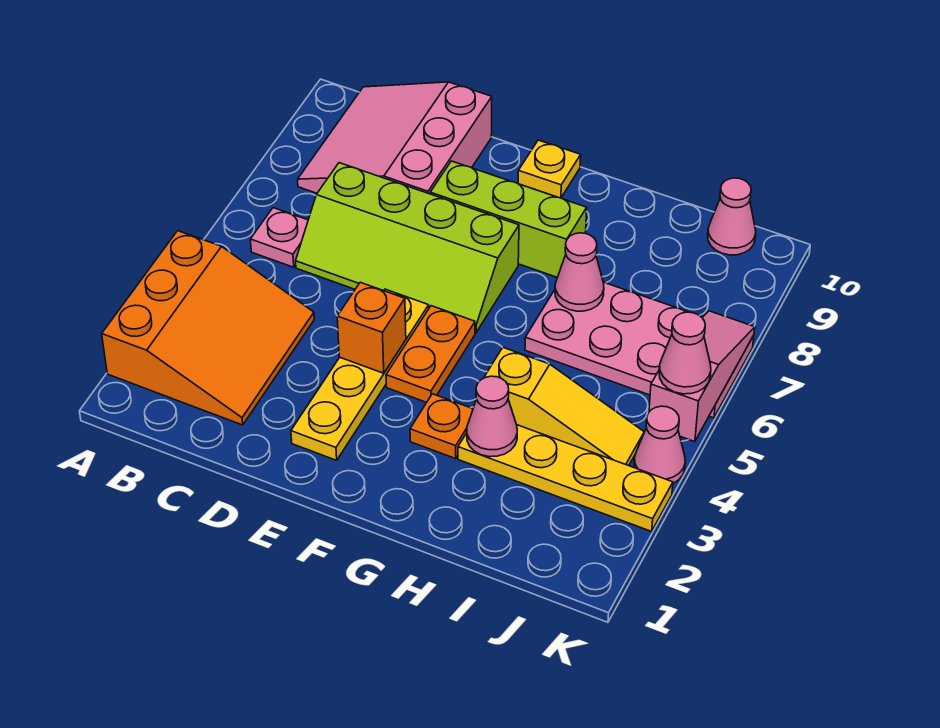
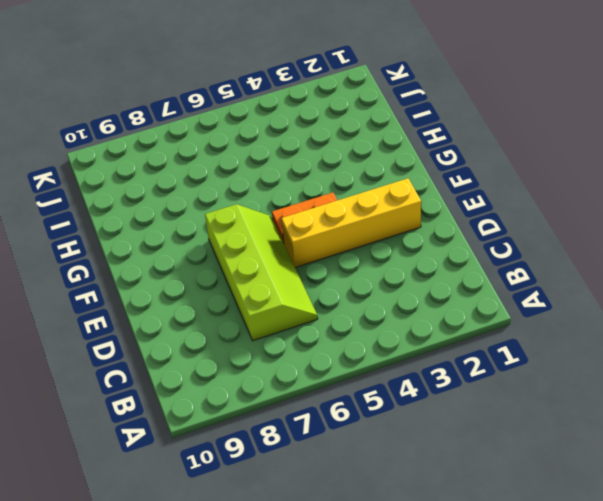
yellow 1x4 brick [282,178,421,267] -> yellow 1x4 plate [291,289,429,460]
none -> orange 3x3 slope [102,231,314,425]
none -> pink 1x1 plate [250,208,308,267]
none -> pink 3x3 slope [298,82,492,194]

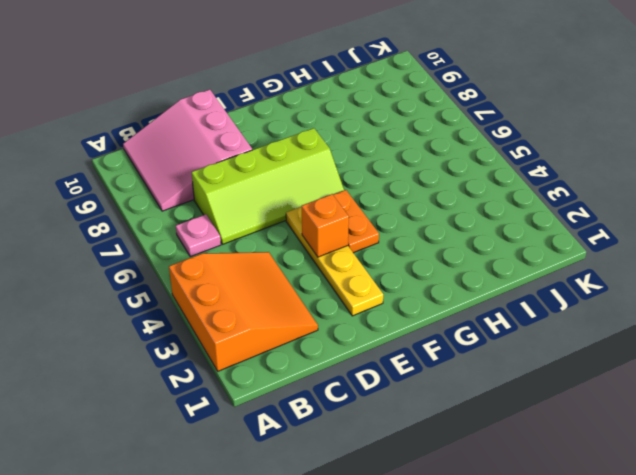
none -> lime 1x3 brick [430,161,587,277]
none -> yellow 1x1 plate [518,140,581,198]
none -> orange 1x1 plate [410,394,473,459]

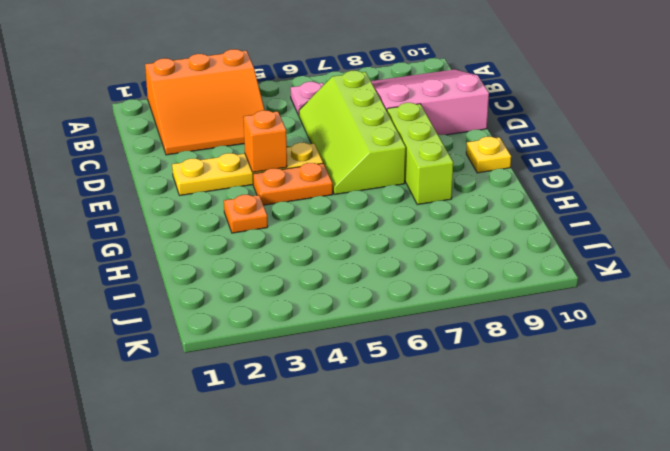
none -> yellow 1x4 plate [458,425,673,531]
none -> yellow 1x3 slope [484,348,644,466]
none -> pink 2x4 plate [525,282,754,418]

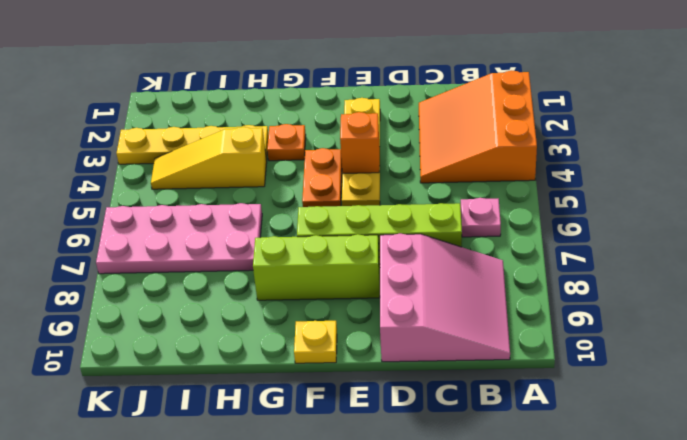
none -> pink 1x1 cone [708,178,756,255]
none -> pink 1x1 cone [634,406,685,483]
none -> pink 1x1 cone [467,376,517,457]

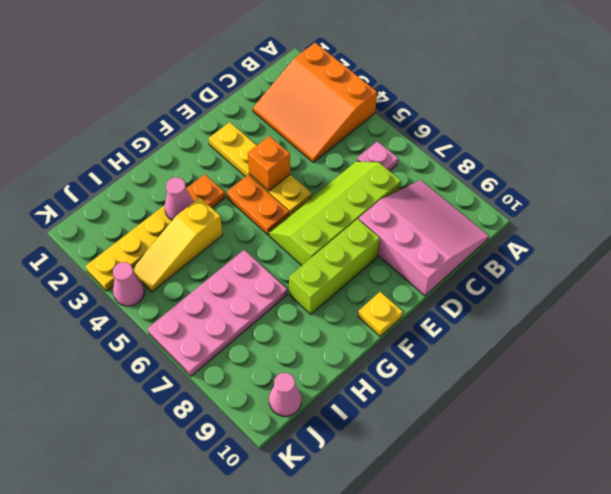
none -> pink 1x1 cone [555,233,604,311]
none -> pink 1x3 slope [649,311,755,442]
none -> pink 1x1 cone [659,312,711,394]

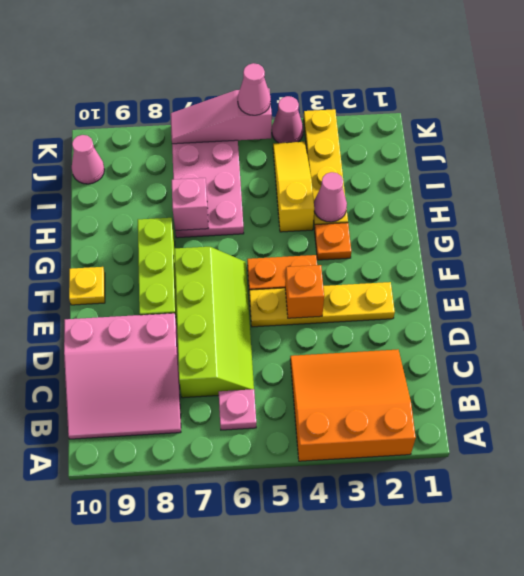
pink 1x1 brick [172,178,208,231] -> pink 1x1 cone [555,233,604,311]

